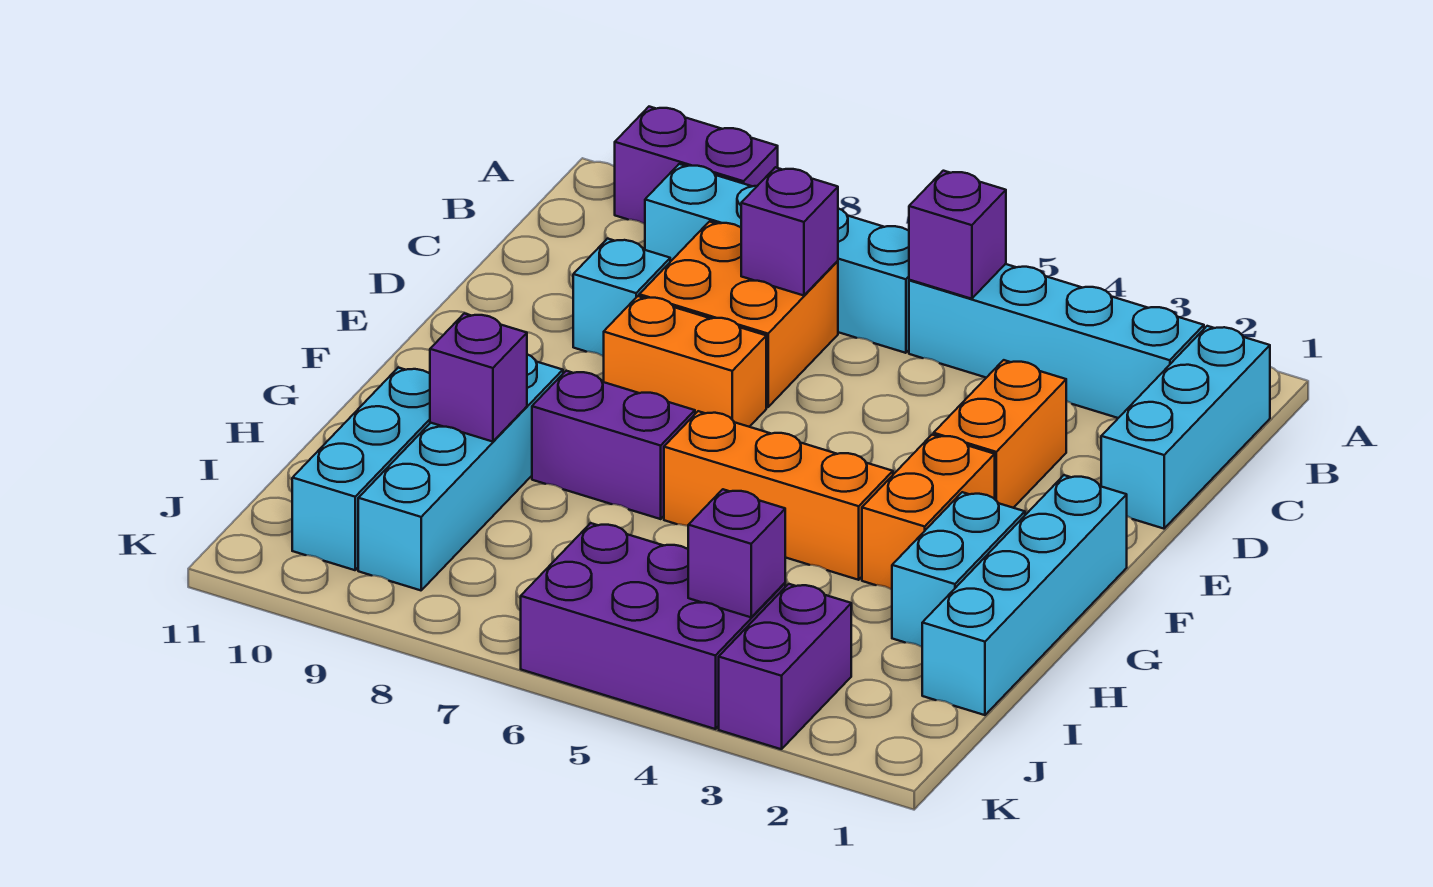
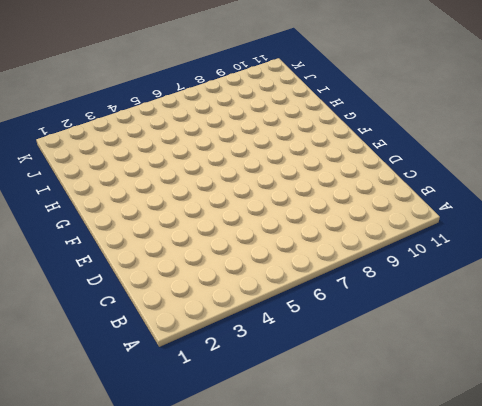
none -> purple 1x2 brick [615,107,778,224]
none -> cyan 1x3 brick [1101,326,1270,529]
none -> cyan 1x4 brick [909,264,1204,418]

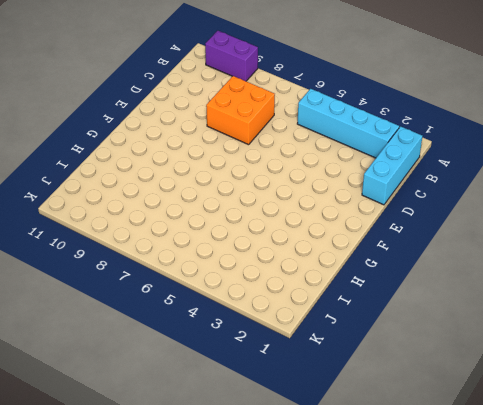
none -> cyan 1x4 brick [645,164,909,353]
none -> orange 1x2 brick [934,360,1066,508]
none -> cyan 1x1 brick [573,239,670,357]

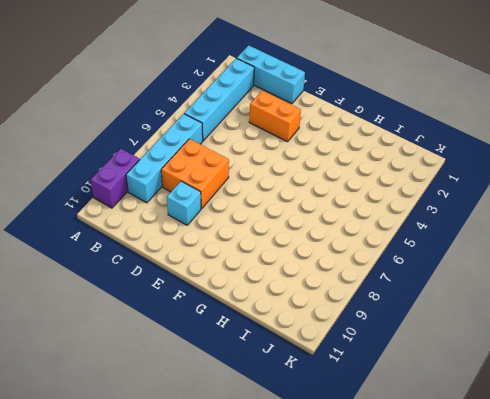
none -> orange 1x2 brick [604,296,766,427]
none -> cyan 1x4 brick [922,475,1127,715]
none -> orange 1x2 brick [862,435,995,589]

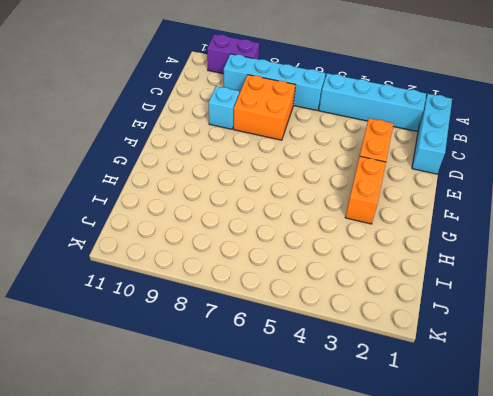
none -> orange 1x2 brick [604,296,766,427]
none -> cyan 1x4 brick [922,475,1127,715]
none -> cyan 1x2 brick [892,492,1025,647]

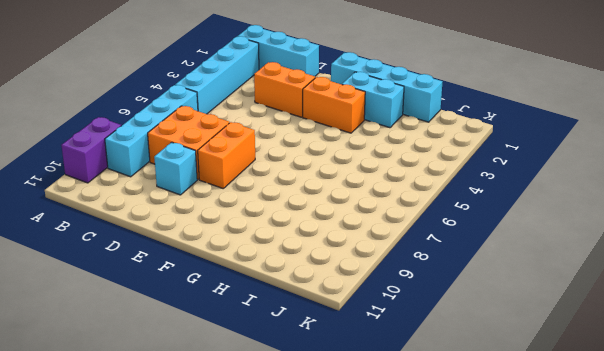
none -> orange 1x3 brick [664,411,893,580]
none -> purple 1x2 brick [532,371,695,519]
none -> cyan 1x4 brick [358,355,563,590]

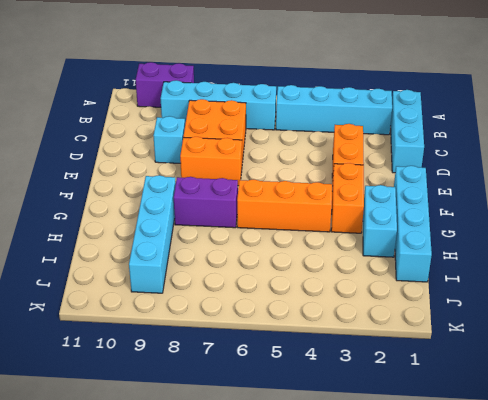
none -> cyan 1x3 brick [292,368,430,570]
none -> purple 1x2 brick [719,584,851,749]
none -> purple 2x3 brick [521,523,785,729]

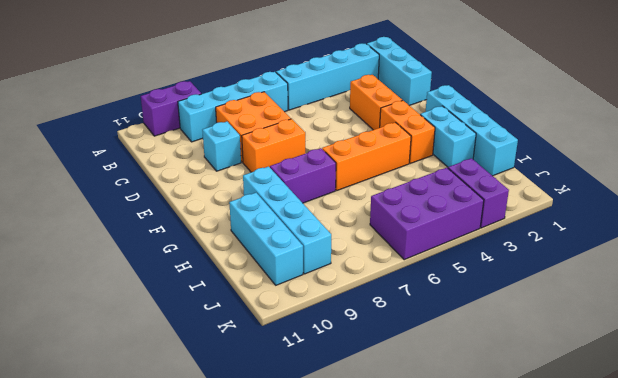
none -> purple 1x1 brick [909,171,1006,299]
none -> purple 1x1 brick [741,167,838,296]
none -> purple 1x1 brick [430,313,527,442]

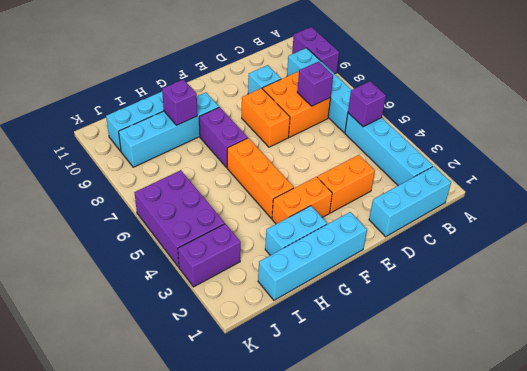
none -> purple 1x1 brick [688,489,785,617]

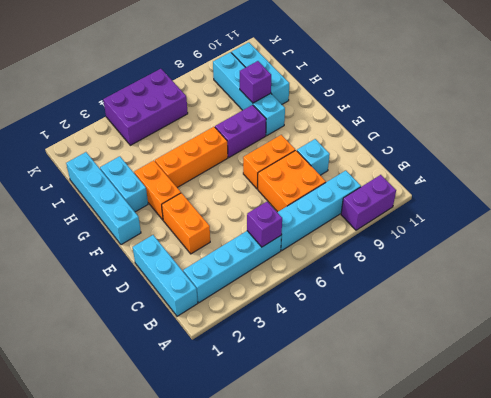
none -> purple 1x2 brick [719,584,851,749]
none -> purple 1x1 brick [741,167,838,296]
none -> purple 1x1 brick [688,489,785,617]

